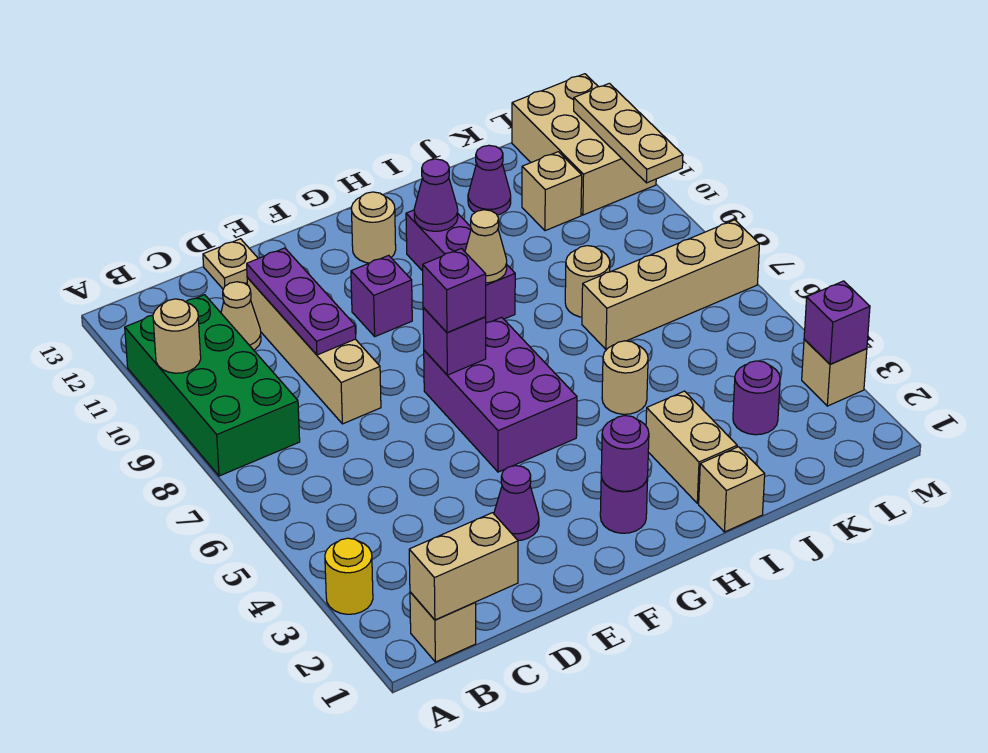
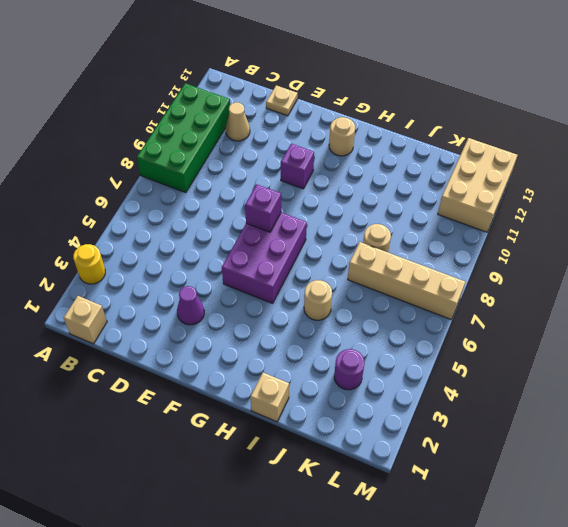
none -> tan 1x4 brick [247,278,381,424]
none -> purple 1x1 round brick [600,476,648,533]
none -> purple 1x3 brick [406,210,515,323]
none -> tan 1x2 brick [646,391,737,503]

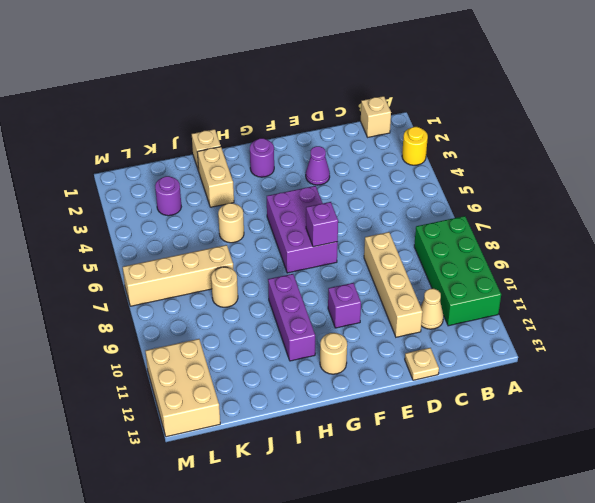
none -> purple 1x1 cone [468,145,511,215]
none -> tan 1x1 brick [522,152,582,231]
none -> tan 1x1 brick [802,340,867,406]
none -> tan 1x1 round brick [153,299,201,373]

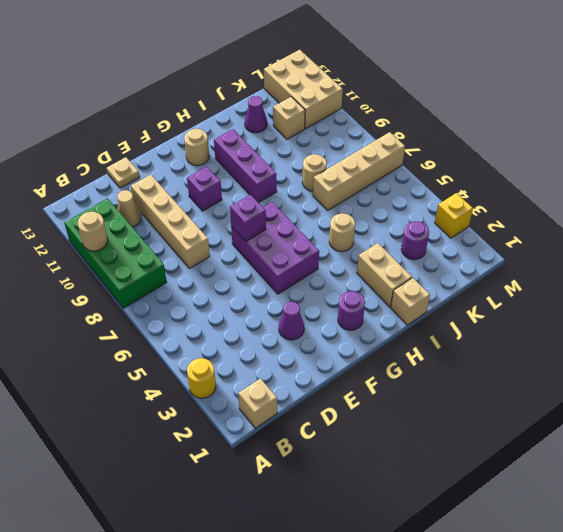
yellow 1x1 brick [435,193,473,238] -> tan 1x1 brick [802,340,867,406]
none -> tan 1x2 brick [409,513,518,620]
none -> purple 1x3 plate [247,248,356,355]
none -> purple 1x1 round brick [601,416,649,491]
none -> tan 1x1 cone [465,210,507,283]

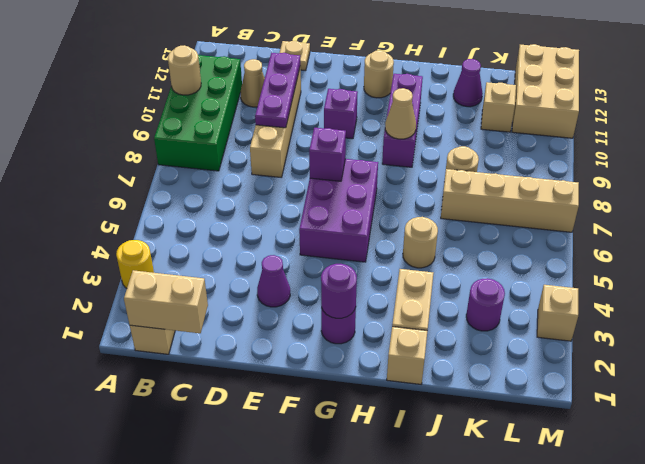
none -> purple 1x1 cone [414,159,458,231]
none -> purple 1x1 brick [804,281,870,364]
none -> tan 1x3 plate [574,83,683,183]
none -> purple 1x1 brick [423,248,486,333]

